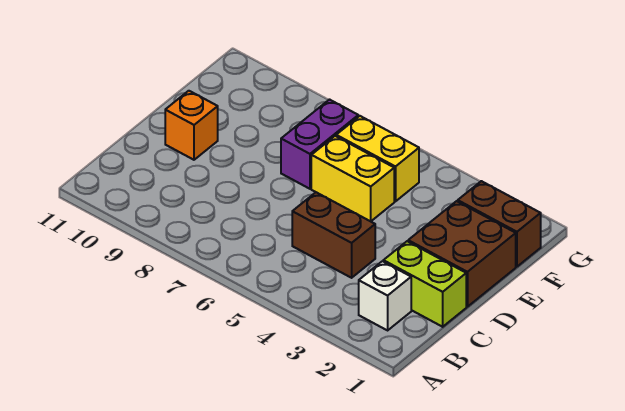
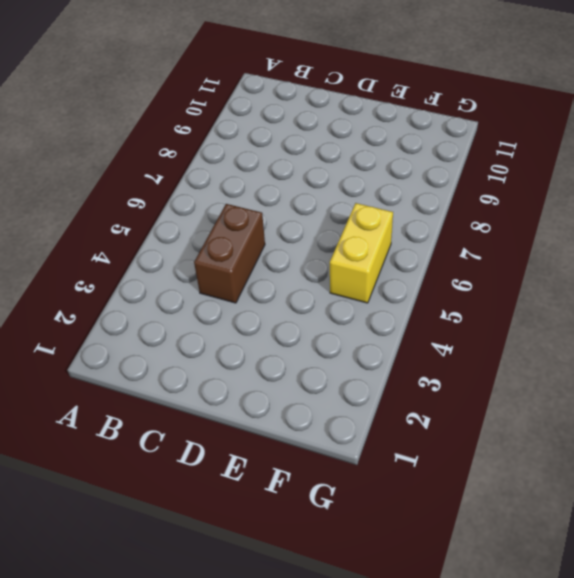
none -> white 1x1 brick [359,261,411,330]
none -> lime 1x2 brick [383,241,466,327]

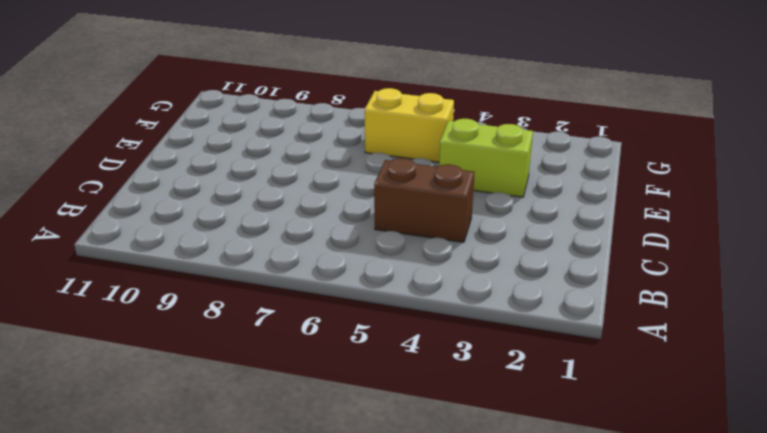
lime 1x2 brick [439,119,533,197] -> lime 1x2 brick moved to [383,241,466,327]
none -> white 1x1 brick [359,261,411,330]
none -> brown 2x2 brick [408,201,516,307]

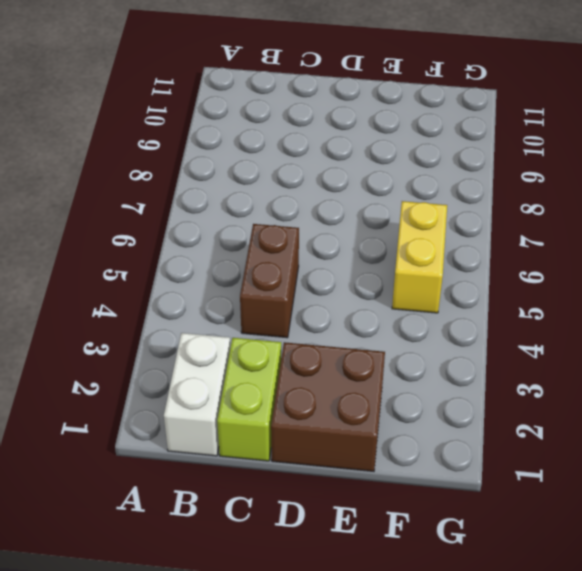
white 1x2 brick [164,333,230,456] -> white 1x1 brick [359,261,411,330]
none -> orange 1x1 brick [165,91,218,160]
none -> yellow 1x2 brick [311,136,394,221]

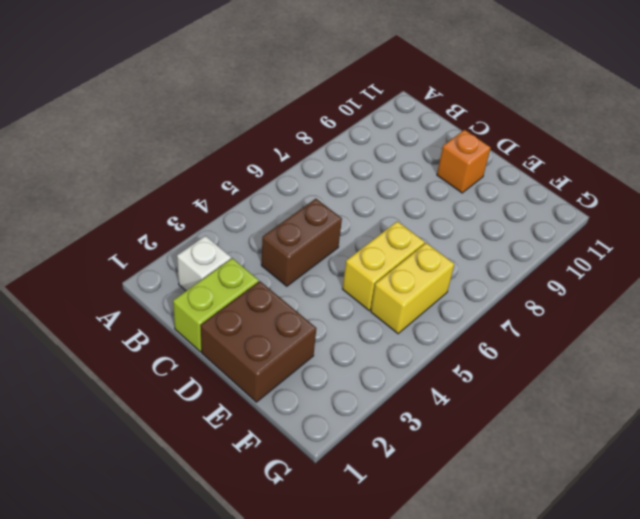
none -> purple 1x2 brick [281,100,358,189]
none -> brown 1x2 brick [458,181,541,267]

